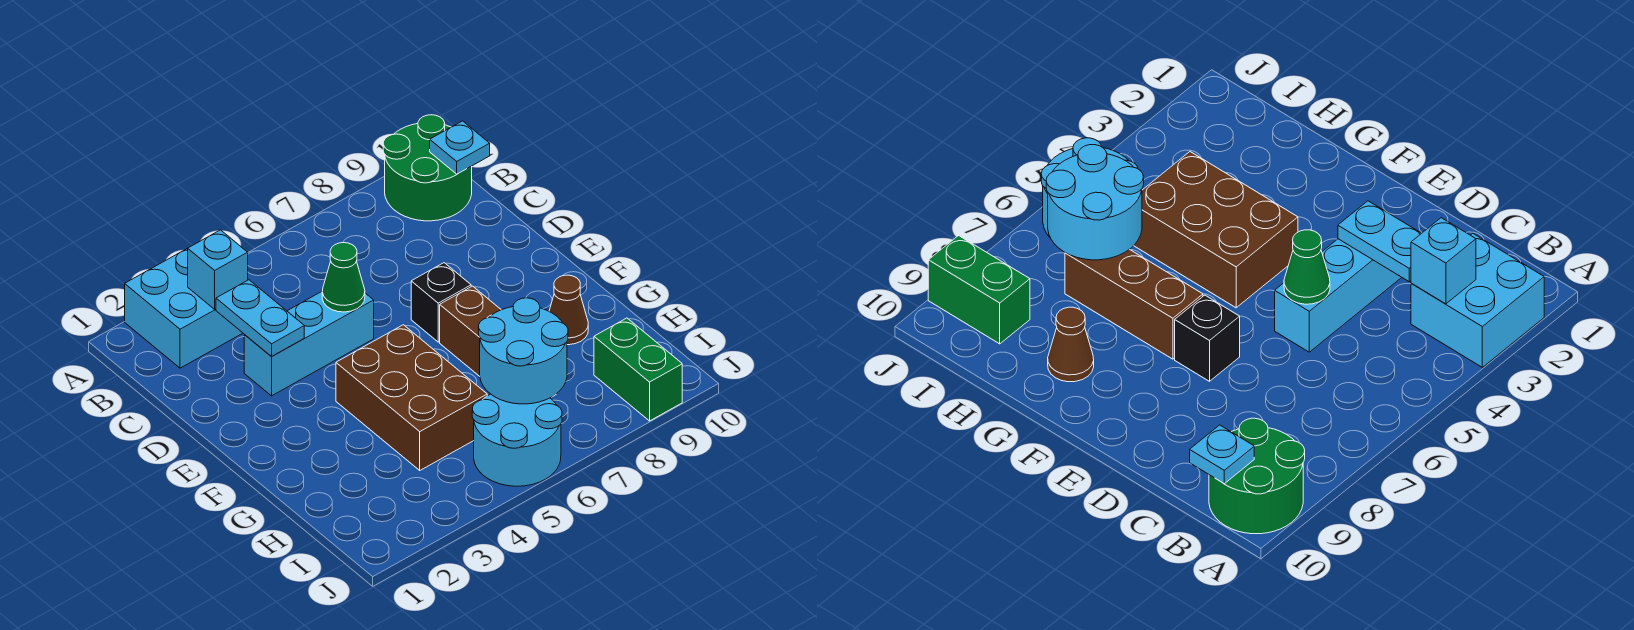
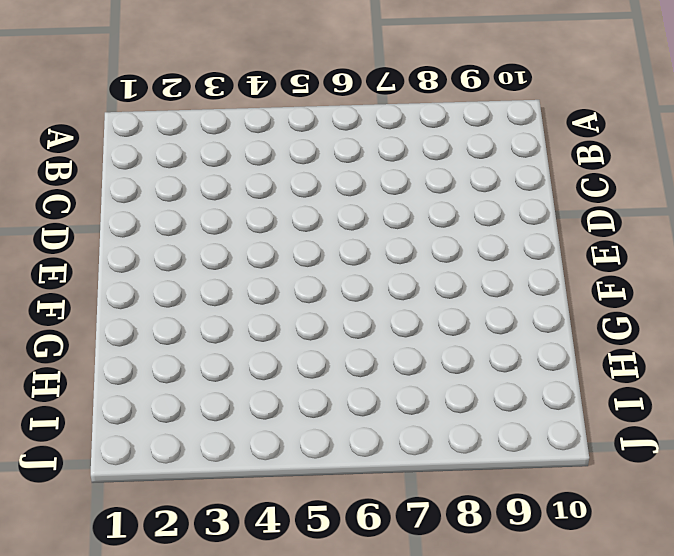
none -> cyan 2x2 brick [125,248,242,368]
none -> green 2x2 round brick [383,115,472,221]
none -> cyan 1x3 brick [244,292,374,396]

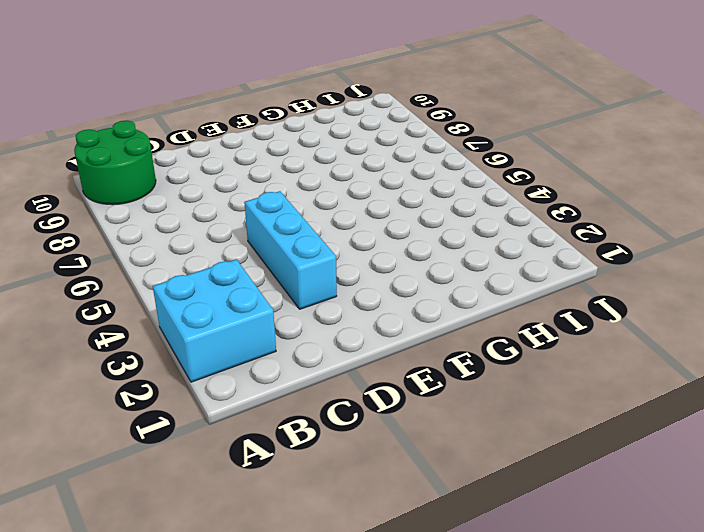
none -> black 1x1 brick [411,263,471,342]
none -> brown 2x3 brick [336,325,487,470]
none -> brown 1x3 brick [440,286,501,376]

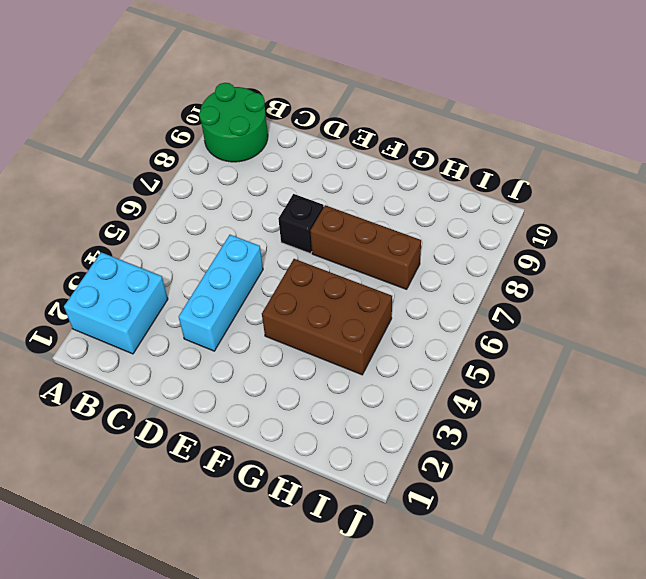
none -> brown 1x1 cone [549,275,588,345]
none -> cyan 2x2 round brick [472,394,562,486]
none -> green 1x2 brick [594,318,682,421]

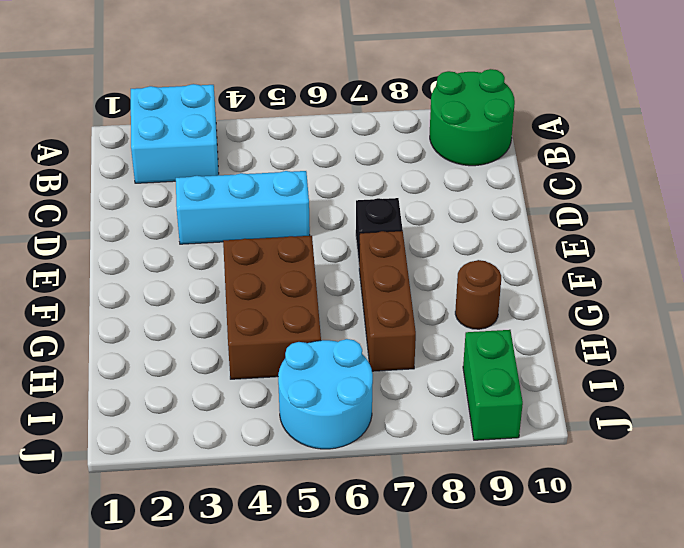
brown 1x1 round brick [455,260,501,329] -> brown 1x1 cone [549,275,588,345]
none -> cyan 1x1 brick [188,230,248,309]
none -> cyan 1x1 plate [430,121,490,174]
none -> cyan 1x2 plate [216,280,304,356]

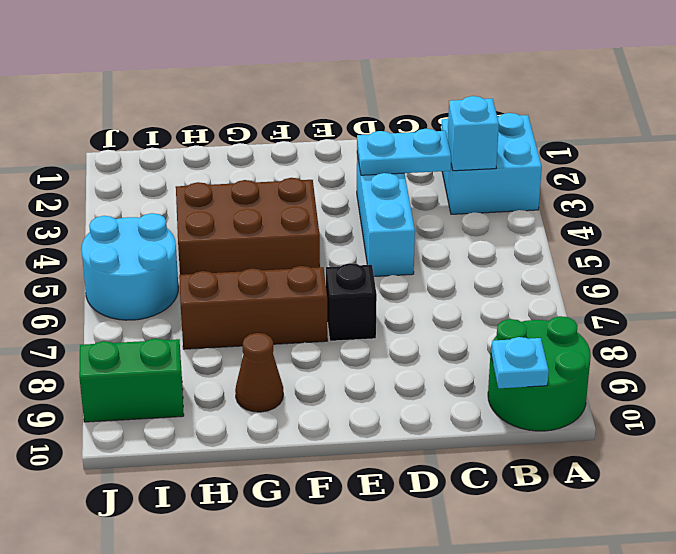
none -> green 1x1 cone [322,243,365,312]
none -> cyan 2x2 round brick [479,298,568,404]

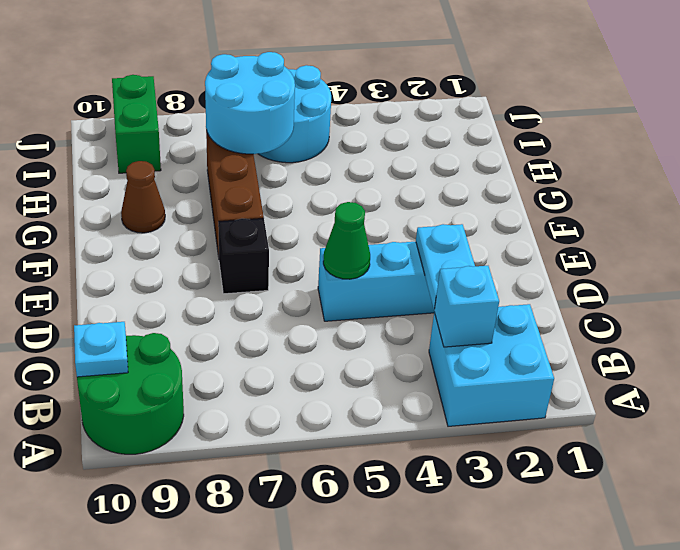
none -> brown 2x3 brick [336,325,487,470]

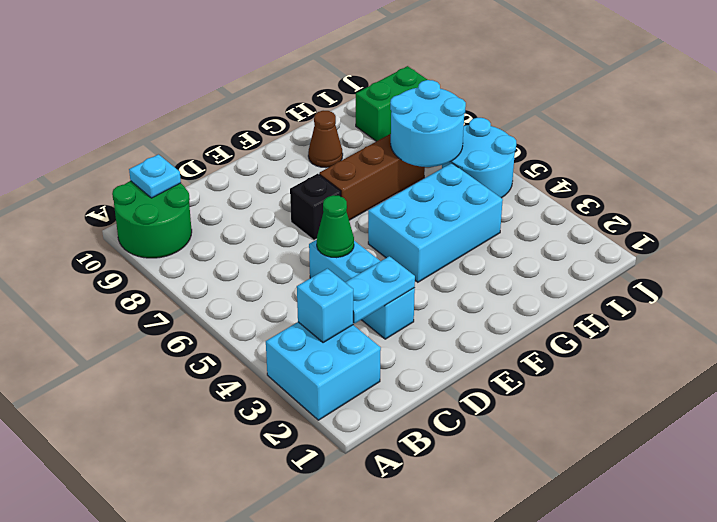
cyan 2x3 brick [368,163,503,282] -> brown 2x3 brick [336,325,487,470]

